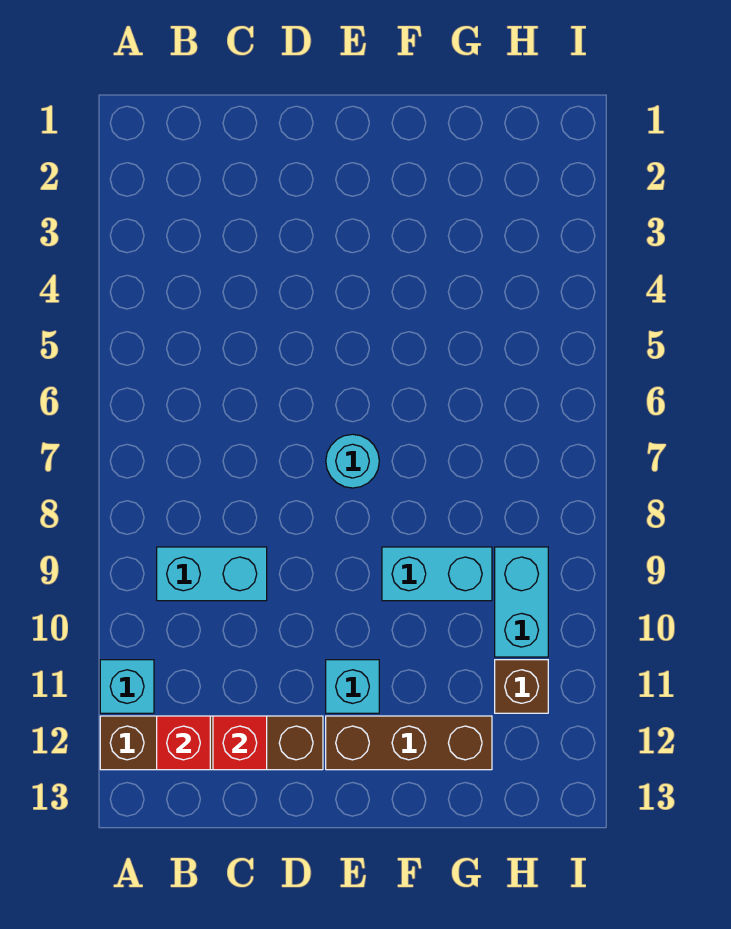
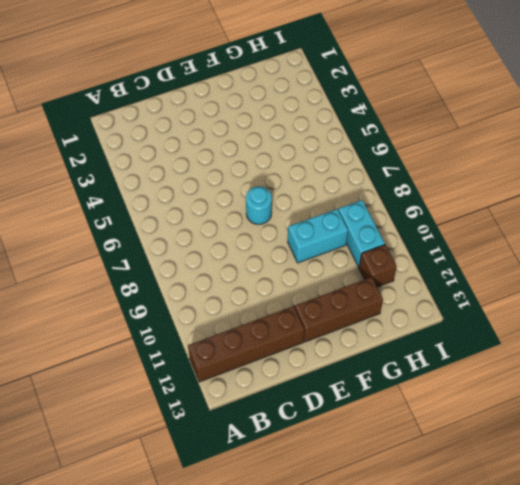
none -> cyan 1x1 brick [100,660,154,713]
none -> cyan 1x2 brick [157,547,267,601]

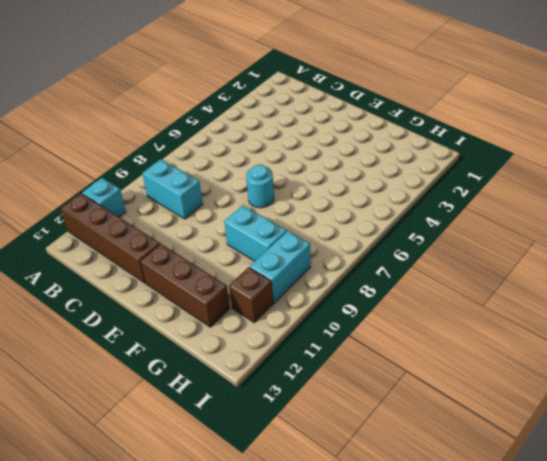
none -> cyan 1x1 brick [326,660,379,713]
none -> red 1x1 brick [157,716,210,770]

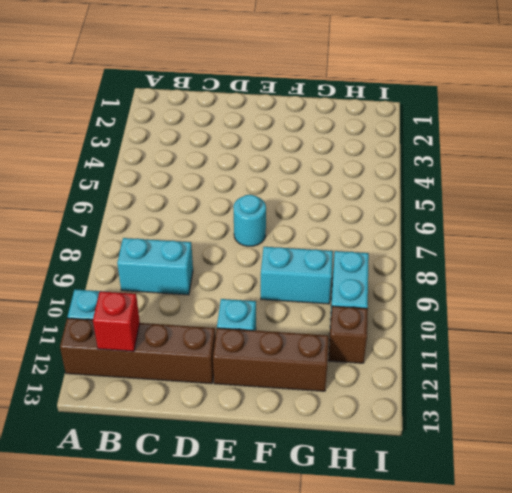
none -> red 1x1 brick [213,716,267,770]

